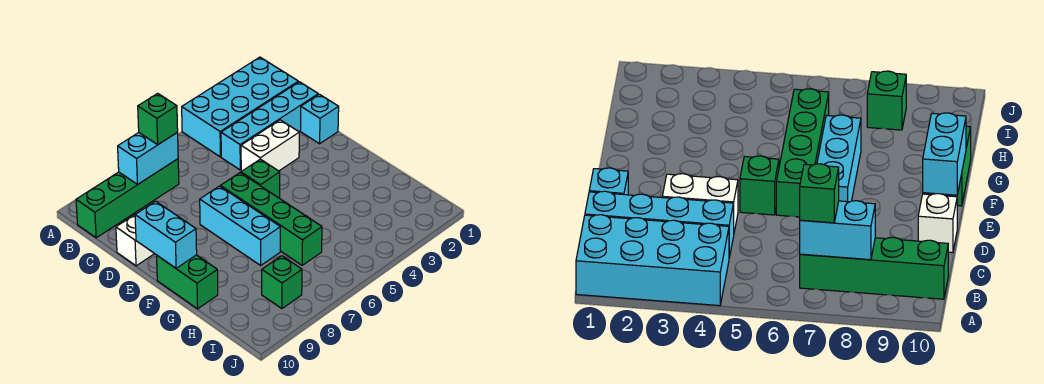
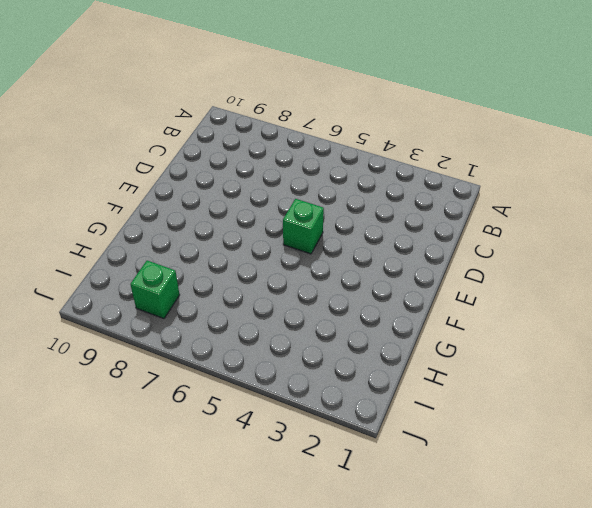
none -> cyan 2x4 brick [182,57,298,157]
none -> green 1x4 brick [76,159,179,238]
none -> cyan 1x4 brick [221,82,318,170]

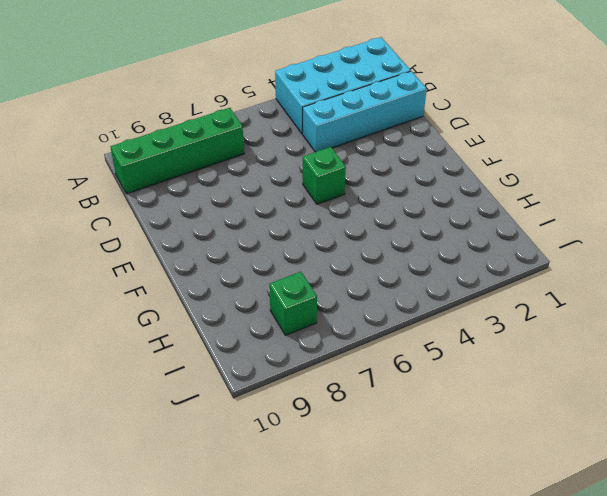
none -> cyan 1x1 brick [301,94,339,144]
none -> white 1x2 brick [241,120,299,171]
none -> white 1x1 brick [116,215,154,266]

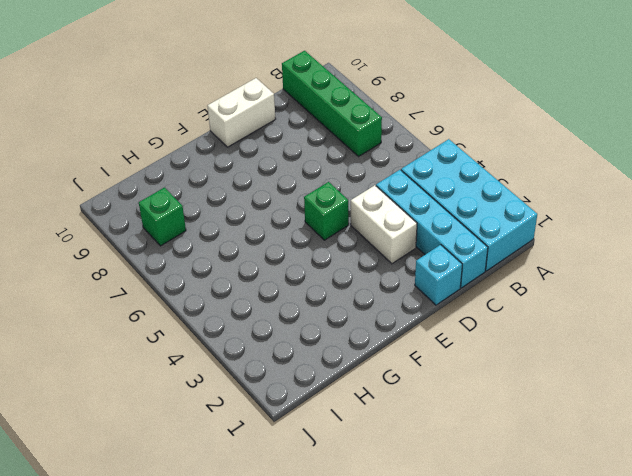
white 1x2 brick [208,78,276,147] -> white 1x1 brick [116,215,154,266]
none -> green 1x4 brick [220,173,322,265]
none -> cyan 1x3 brick [200,186,280,265]
none -> green 1x2 brick [157,255,218,309]

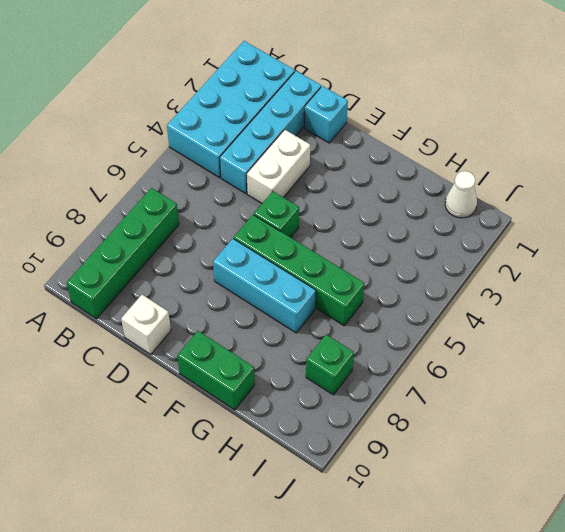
white 1x1 cone [445,171,477,218] -> none
none -> cyan 1x2 brick [118,132,178,184]
none -> cyan 1x2 brick [135,201,197,268]
none -> green 1x1 brick [138,93,178,145]

